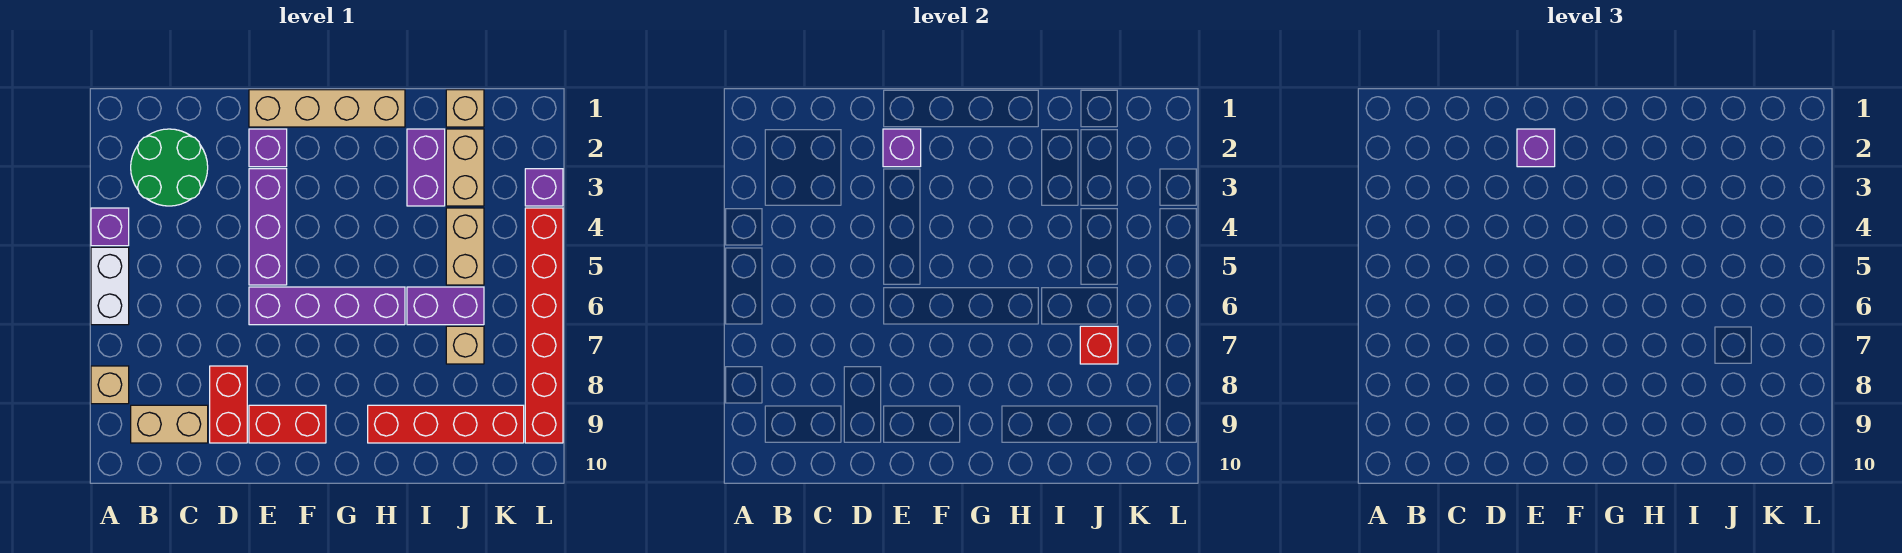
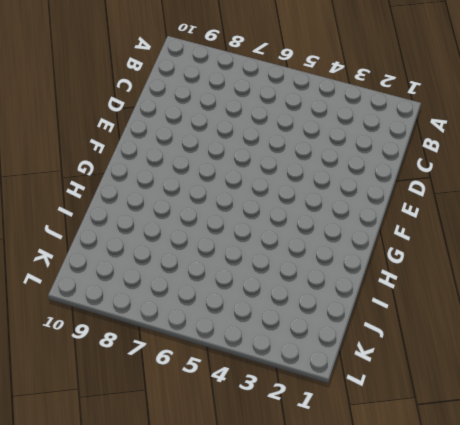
none -> purple 1x1 brick [91,208,129,246]
none -> white 1x2 brick [91,247,129,325]
none -> tan 1x1 brick [91,366,129,404]

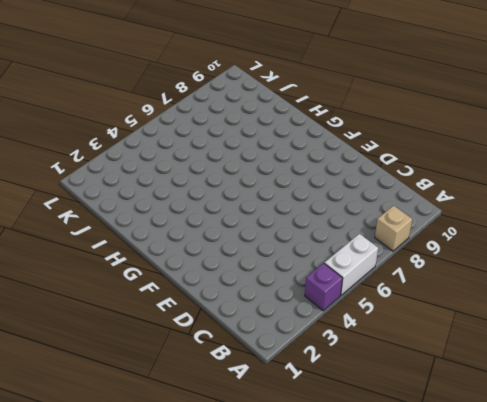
none -> green 2x2 round brick [131,129,208,206]
none -> tan 1x2 brick [131,405,208,443]
none -> red 1x2 brick [210,366,247,443]

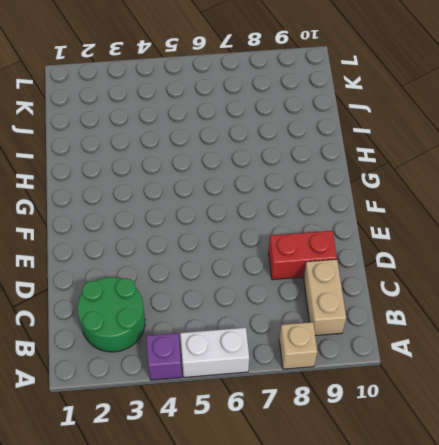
none -> tan 1x4 brick [249,90,405,127]
none -> purple 1x1 brick [249,129,287,167]
none -> purple 1x3 brick [249,169,287,285]

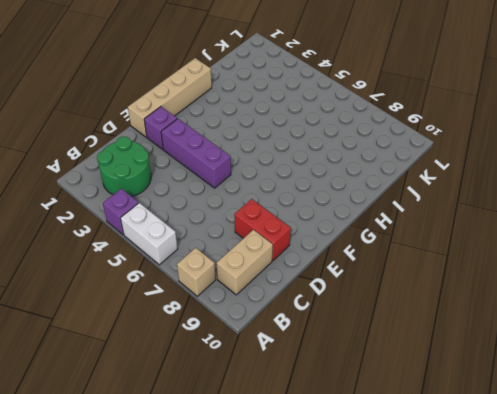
none -> purple 1x4 brick [249,287,405,325]
none -> red 1x2 brick [249,405,326,443]
none -> red 1x4 brick [368,405,524,443]

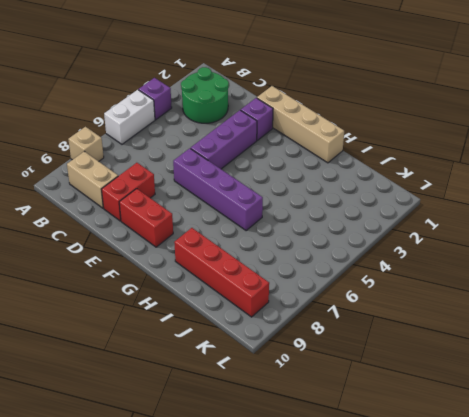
none -> purple 1x2 brick [407,129,445,206]
none -> purple 1x2 brick [407,287,484,325]
none -> tan 1x1 brick [446,90,484,127]

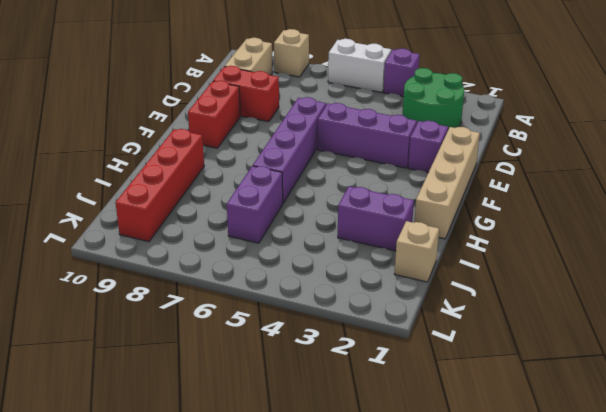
none -> tan 1x2 brick [446,129,484,206]
none -> tan 1x2 brick [446,208,484,285]
none -> tan 1x1 brick [446,326,484,364]

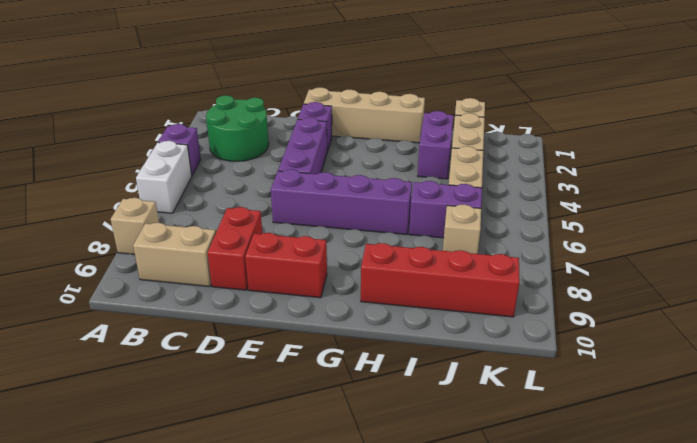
none -> purple 1x1 brick [525,169,563,206]
none -> red 1x6 brick [525,208,563,443]
none -> purple 1x1 brick [883,129,921,167]

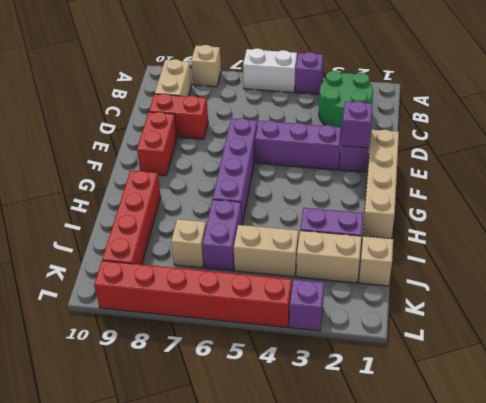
none -> red 1x1 brick [1080,326,1118,364]
none -> purple 1x1 brick [1517,129,1555,167]

